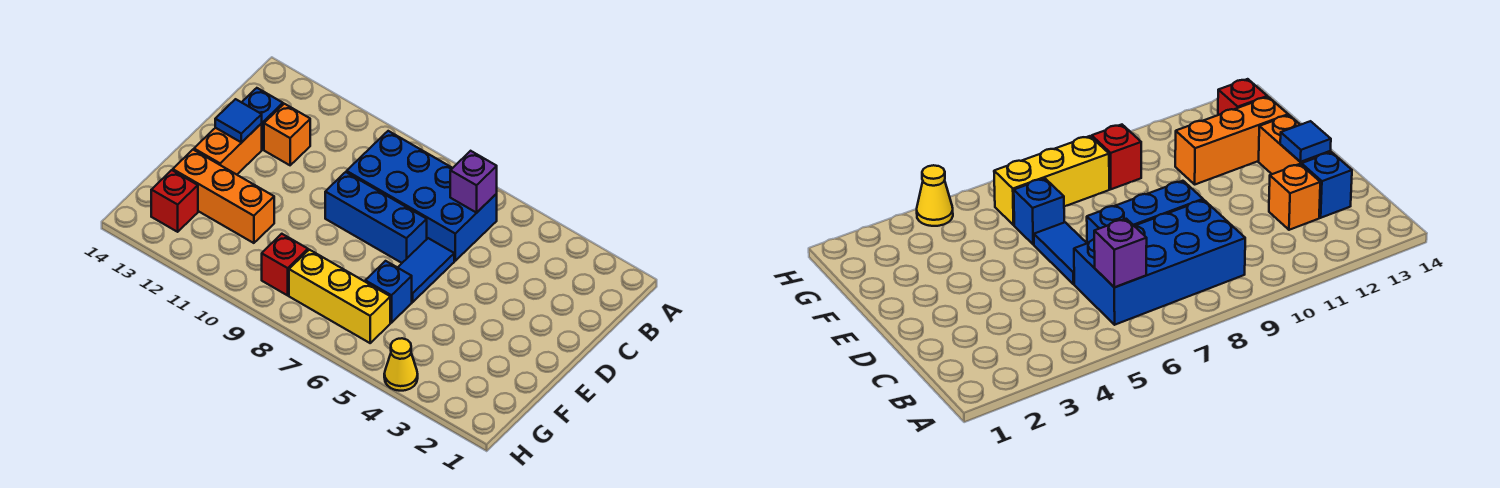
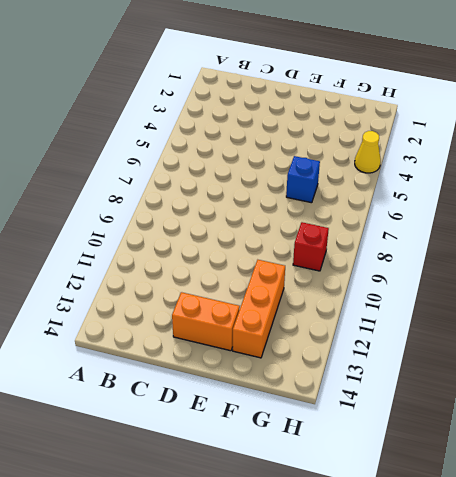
none -> blue 2x4 brick [347,131,497,261]
none -> orange 1x1 brick [264,104,310,165]
none -> blue 1x1 brick [242,88,283,149]

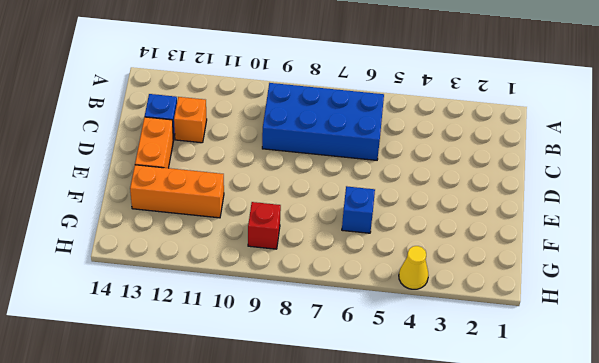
none -> blue 1x2 tile [398,238,454,302]
none -> blue 1x3 brick [325,172,427,263]
none -> yellow 1x3 brick [289,250,390,343]

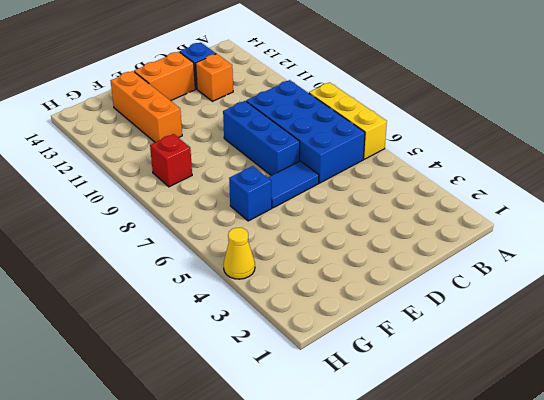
yellow 1x3 brick [309,82,387,159] -> yellow 1x3 brick moved to [289,250,390,343]
none -> red 1x1 brick [151,170,198,232]
none -> purple 1x1 brick [450,151,497,213]
none -> blue 1x1 tile [215,99,262,143]

